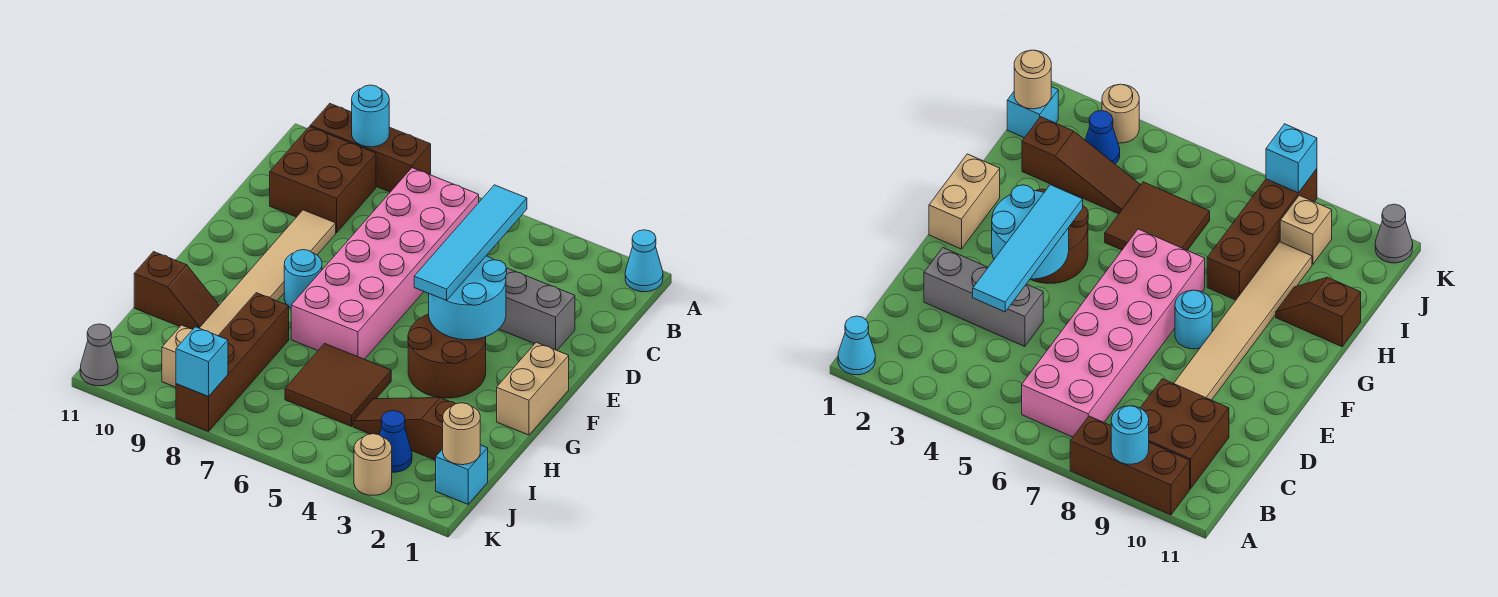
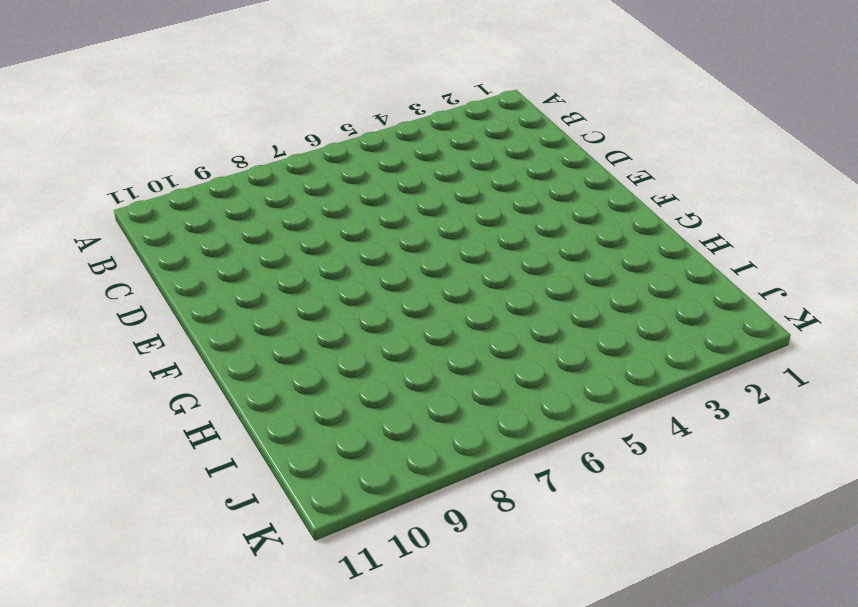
none -> cyan 1x1 cone [625,230,663,292]
none -> brown 1x3 brick [310,104,431,192]
none -> pink 2x6 brick [291,168,479,359]

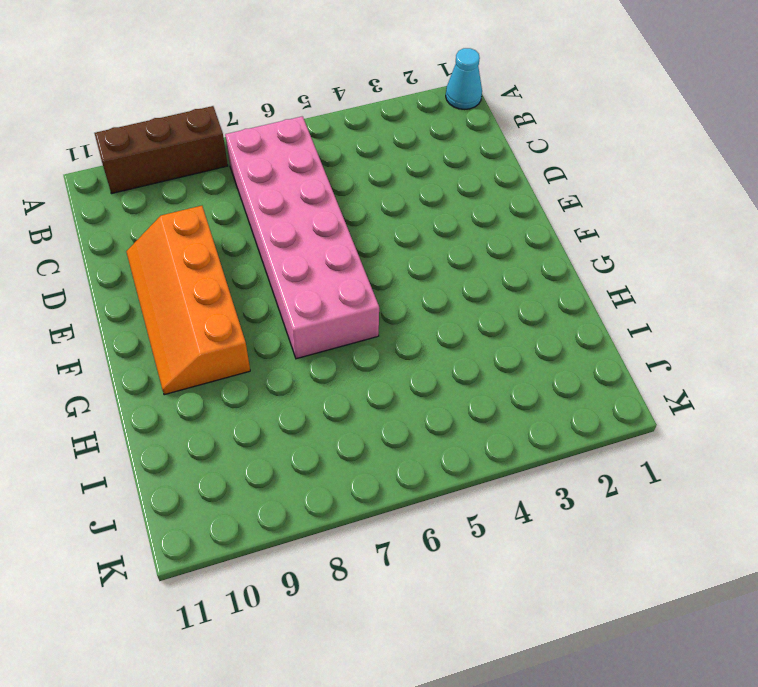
orange 2x4 slope [126,206,250,395] -> tan 1x6 tile [200,210,336,336]
none -> brown 2x2 brick [270,127,376,233]
none -> grey 1x3 brick [499,268,575,350]
none -> tan 1x2 brick [497,342,569,435]

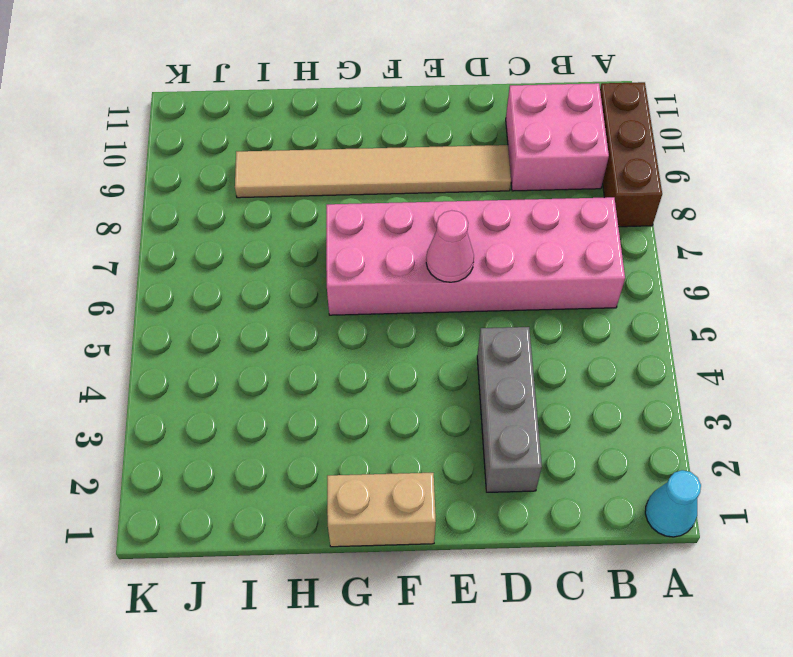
pink 2x2 brick [506,83,609,191] -> brown 2x2 brick [270,127,376,233]
pink 1x1 cone [426,210,474,282] -> none
none -> brown 2x2 round brick [408,314,486,398]
none -> cyan 1x1 round brick [284,250,322,308]
none -> brown 2x2 tile [285,344,391,426]

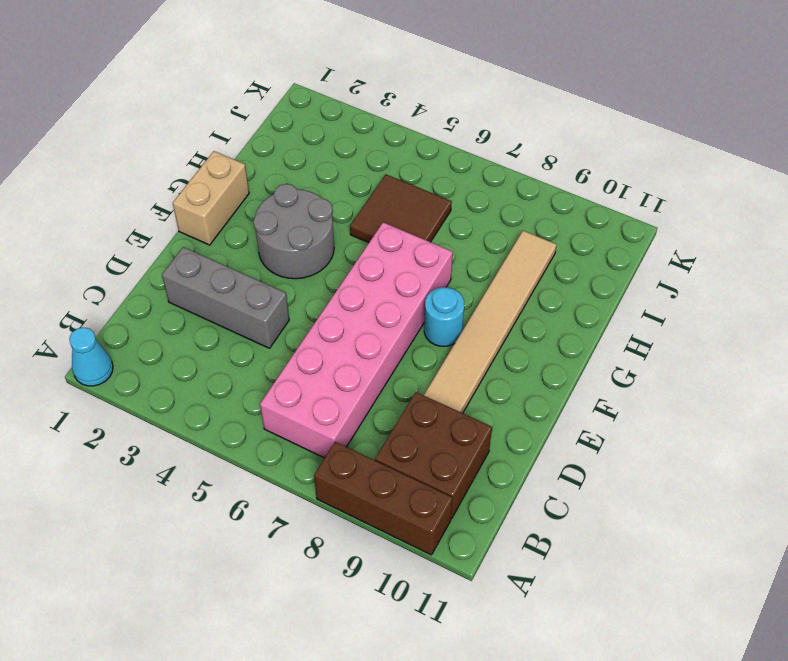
grey 2x2 round brick [253,184,334,279] -> brown 2x2 round brick [408,314,486,398]
none -> brown 1x4 brick [176,293,289,432]
none -> brown 1x2 slope [134,252,219,329]
none -> brown 1x3 slope [353,398,456,460]

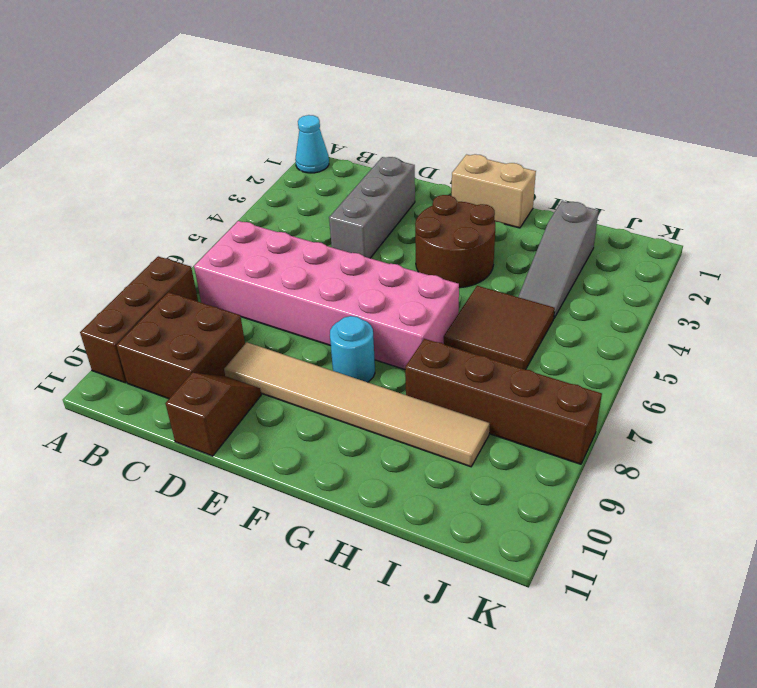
brown 1x2 slope [165,373,261,456] -> brown 1x2 slope moved to [134,252,219,329]
grey 1x3 slope [518,201,599,318] -> brown 1x3 slope [353,398,456,460]
none -> cyan 1x1 brick [436,445,488,504]
none -> blue 1x1 cone [379,411,412,472]
none -> tan 1x1 brick [162,325,193,387]

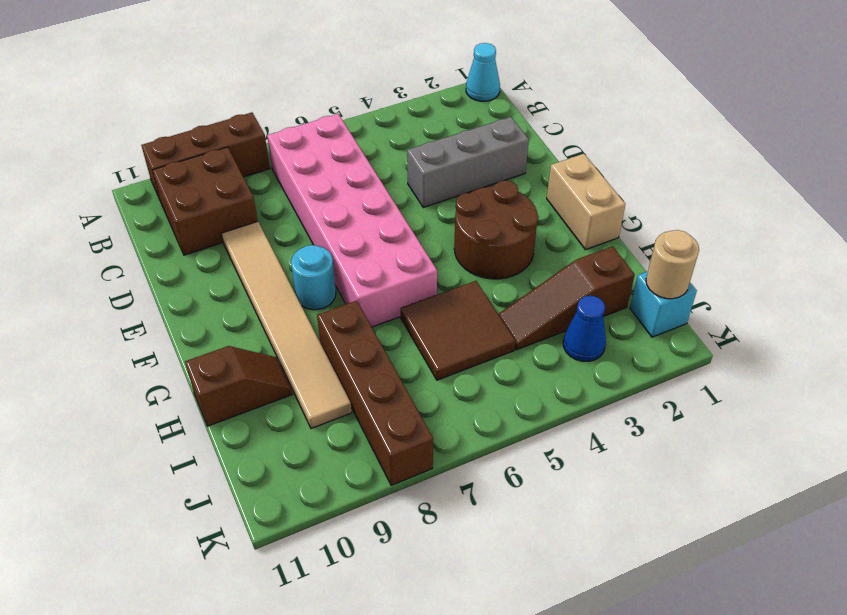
none -> tan 1x1 brick [162,325,193,387]
none -> tan 1x1 round brick [354,434,392,495]
none -> grey 1x1 cone [80,324,118,386]

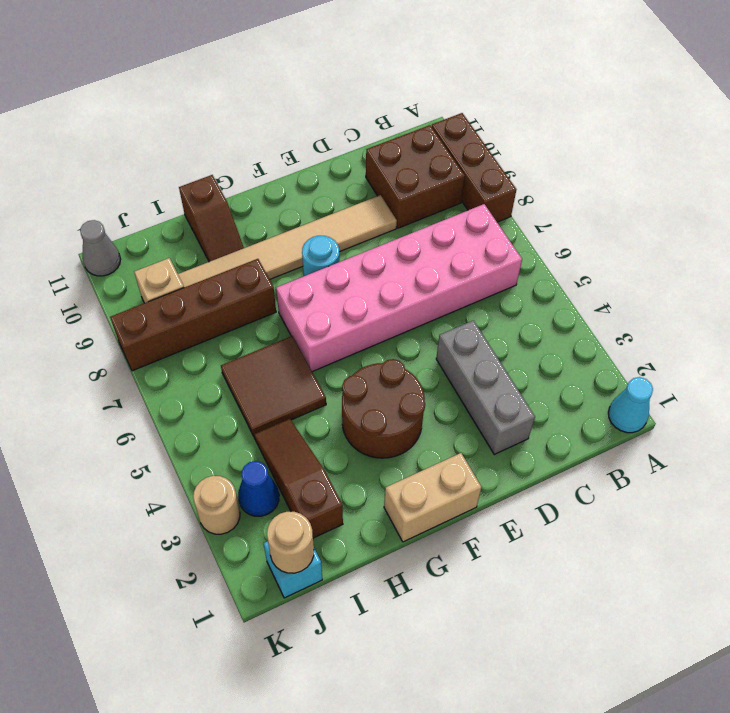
none -> cyan 1x1 round brick [352,85,389,147]
none -> cyan 2x2 round brick [429,256,507,340]
none -> cyan 1x1 brick [176,327,228,397]

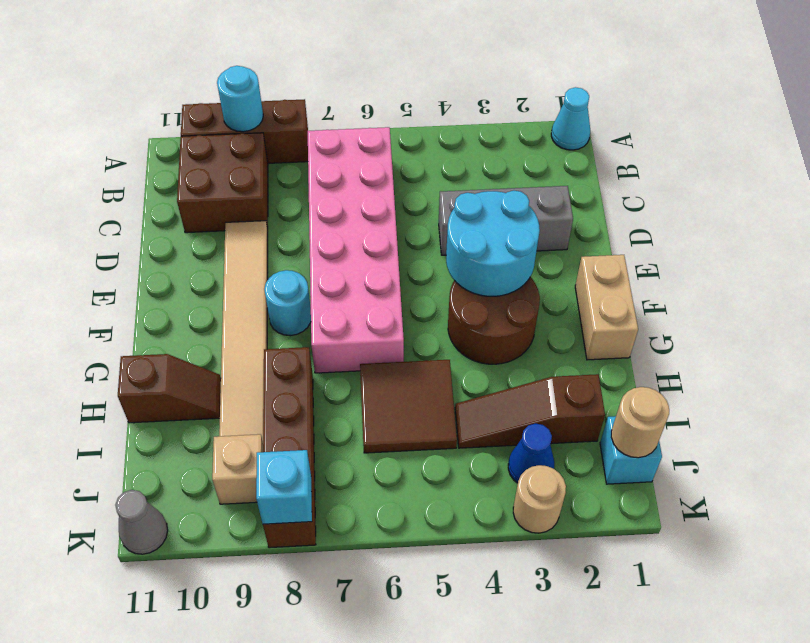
none -> cyan 1x4 tile [414,185,527,301]

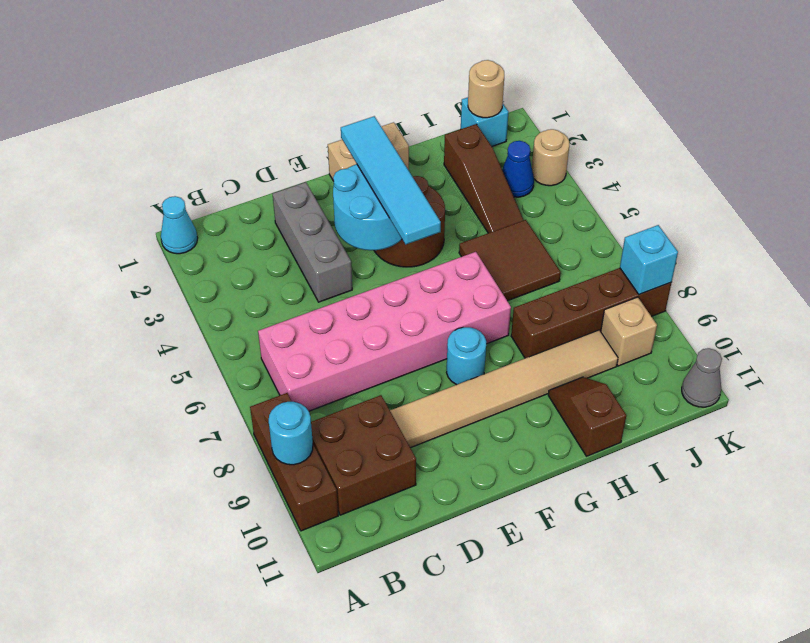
cyan 1x4 tile [341,116,441,245] -> cyan 1x4 tile turned to [414,185,527,301]

